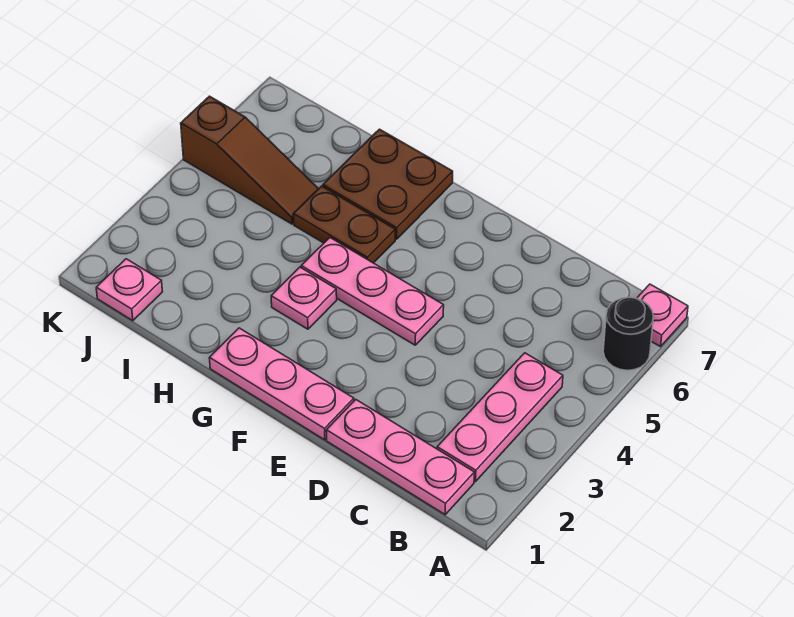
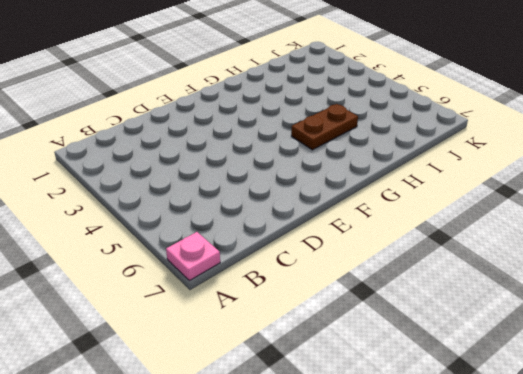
none -> black 1x1 round brick [603,297,653,370]
none -> pink 1x3 plate [326,400,474,515]

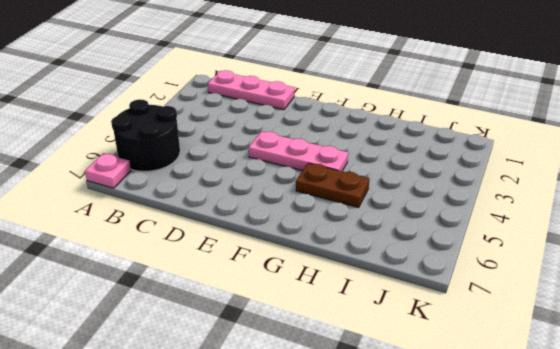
black 2x2 round brick [111,99,180,171] -> black 1x1 round brick [603,297,653,370]
none -> pink 1x3 plate [437,353,563,482]
none -> pink 1x3 plate [210,328,354,440]

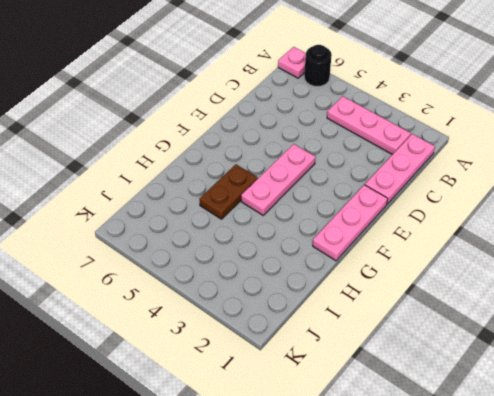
none -> pink 1x1 plate [271,267,337,329]
none -> brown 2x2 plate [323,129,453,239]

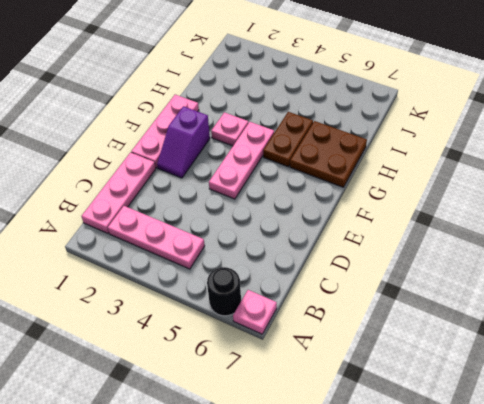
purple 1x2 slope [157,106,210,178] -> none
none -> brown 1x3 slope [181,96,318,224]
none -> pink 1x1 plate [96,259,163,321]

